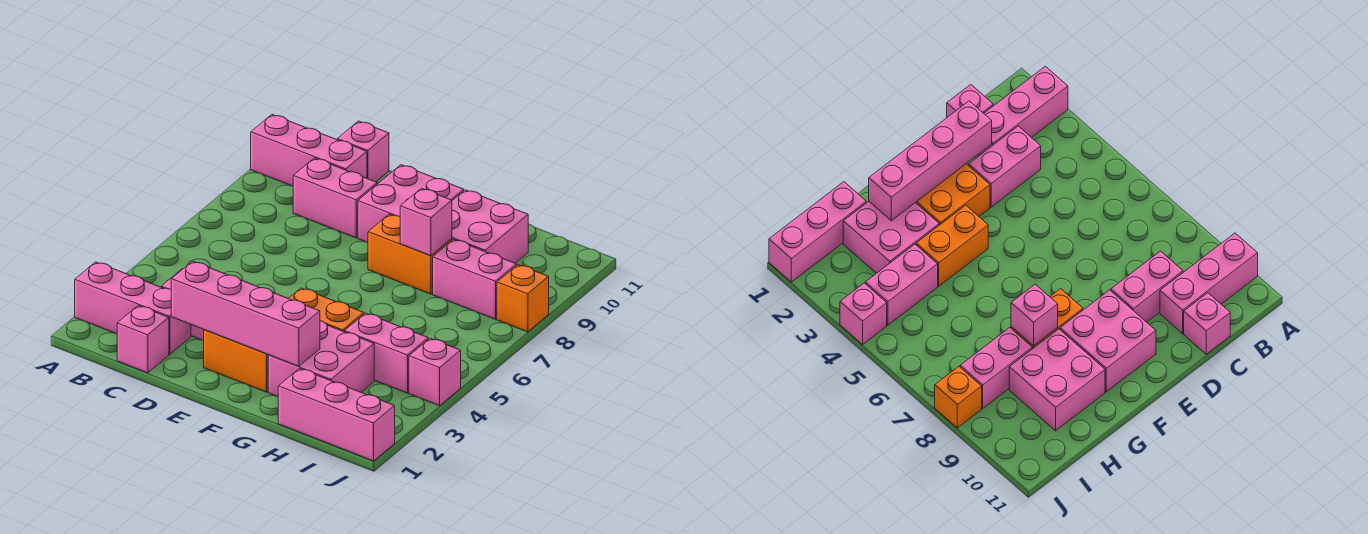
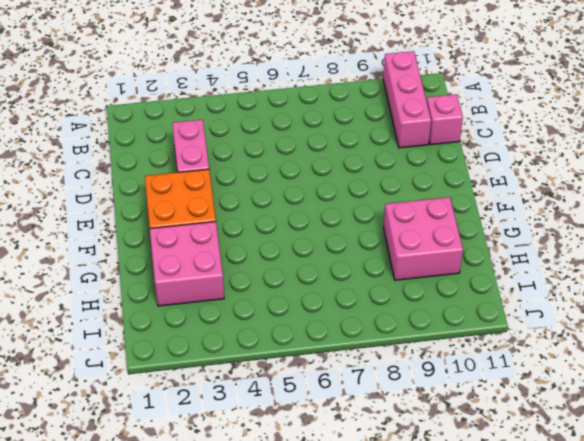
none -> pink 1x3 brick [75,262,191,354]
none -> pink 1x1 brick [117,306,169,373]
none -> pink 1x2 brick [293,158,377,238]

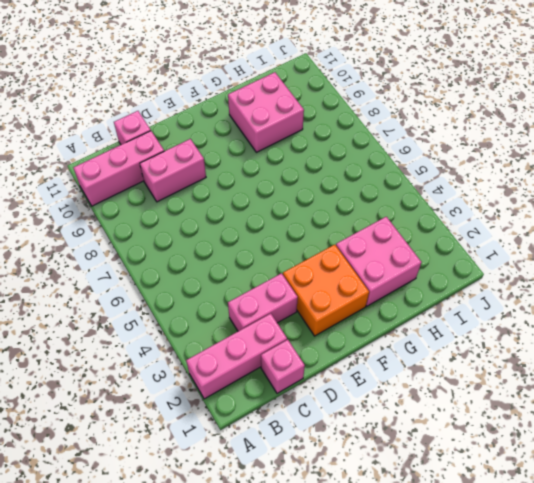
none -> pink 2x2 brick [358,165,464,242]
none -> orange 1x2 brick [288,288,364,332]
none -> orange 1x2 brick [368,214,452,294]

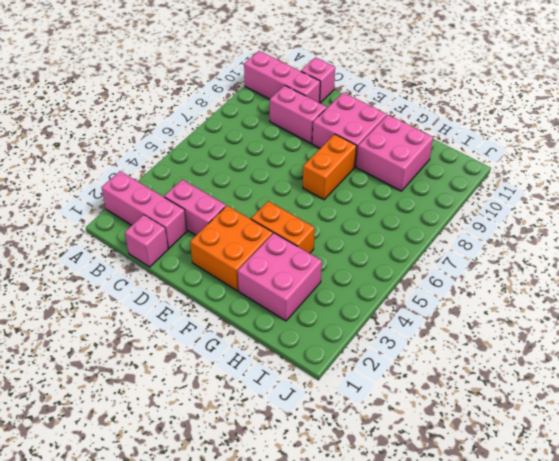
orange 1x2 brick [303,134,356,200] -> orange 1x2 brick turned to [368,214,452,294]
none -> pink 1x3 brick [278,369,395,461]
none -> pink 1x2 brick [345,313,428,393]
none -> pink 1x2 brick [433,239,517,319]

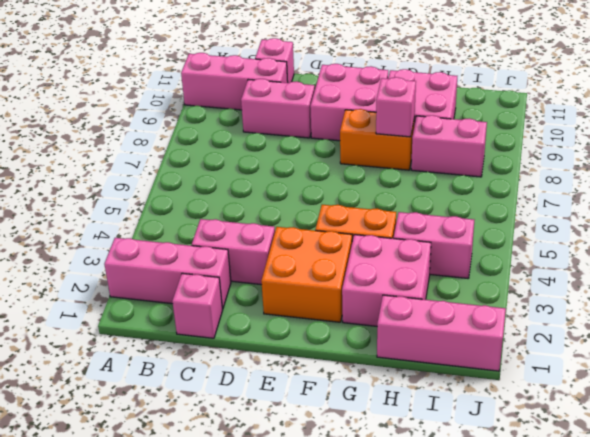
none -> pink 1x1 brick [409,338,461,406]
none -> orange 1x1 brick [497,265,549,332]
none -> pink 1x4 brick [171,261,320,366]

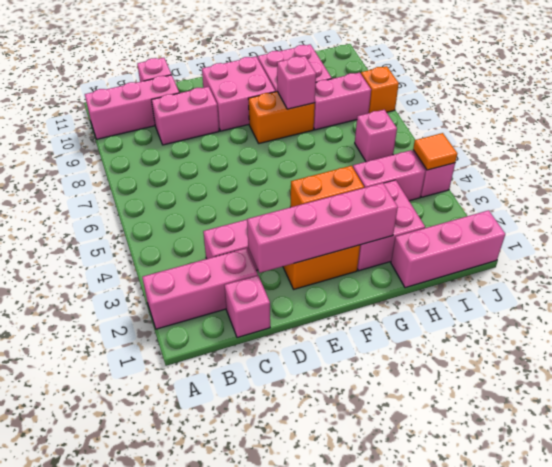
pink 1x1 brick [355,110,397,162] -> none
orange 1x1 tile [413,133,457,170] -> none

